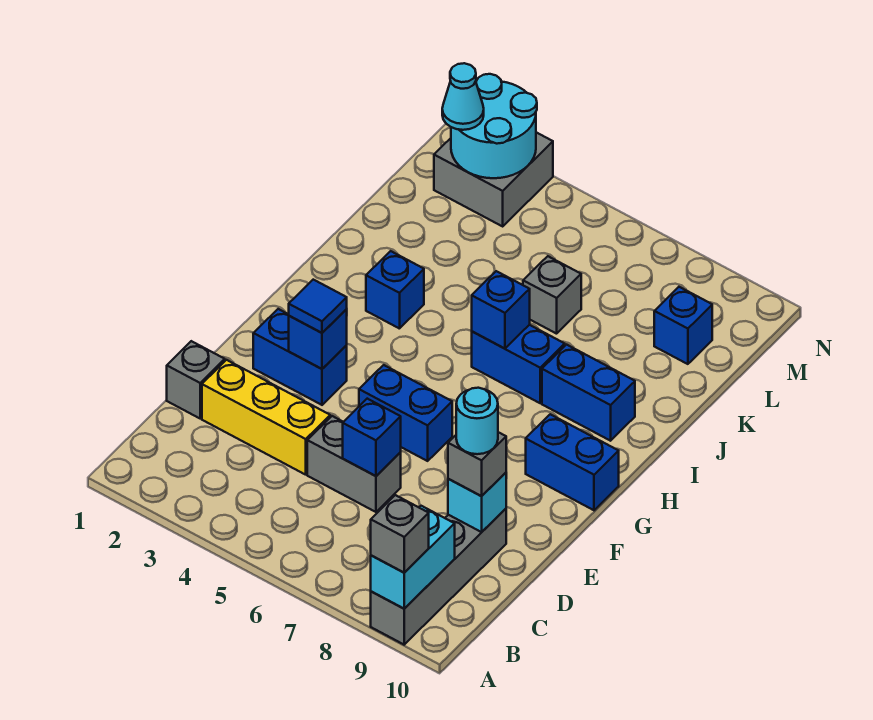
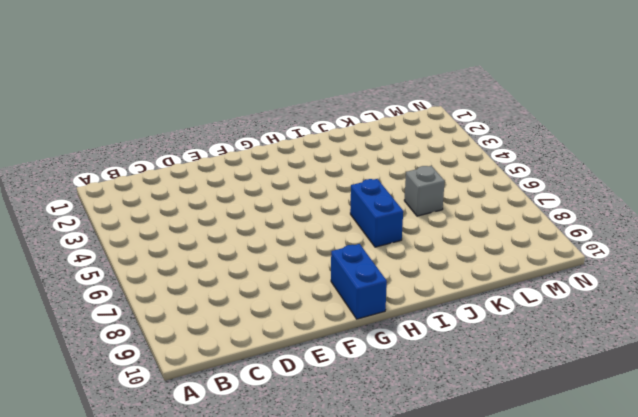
none -> grey 1x4 brick [371,509,506,645]
none -> grey 1x1 brick [167,341,225,418]
none -> yellow 1x3 brick [202,360,330,475]

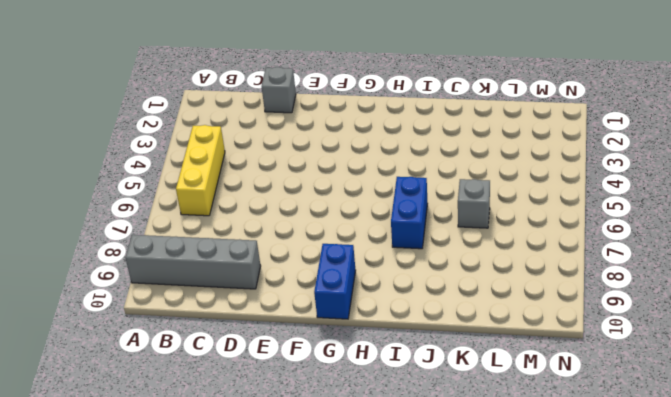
yellow 1x3 brick [176,125,225,216] -> yellow 1x3 brick moved to [202,360,330,475]
none -> grey 1x2 brick [307,416,401,512]
none -> blue 1x2 brick [253,309,347,405]
none -> blue 1x2 brick [359,365,452,461]

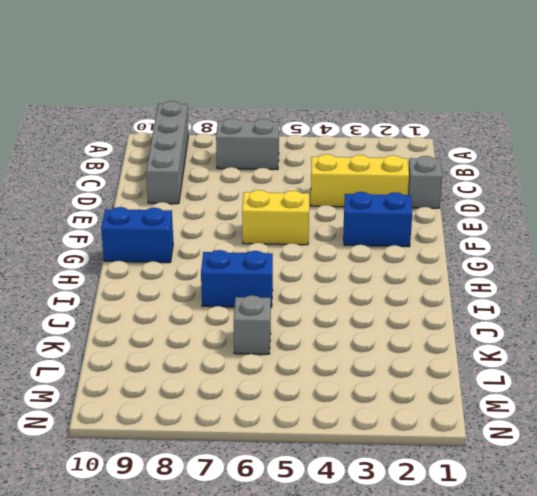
grey 1x2 brick [216,118,279,170] -> grey 1x2 brick moved to [307,416,401,512]
yellow 1x2 brick [242,190,309,245] -> blue 1x2 brick [359,365,452,461]
none -> blue 1x1 brick [366,251,424,329]
none -> blue 1x2 brick [542,345,635,441]
none -> blue 1x1 brick [654,287,712,364]

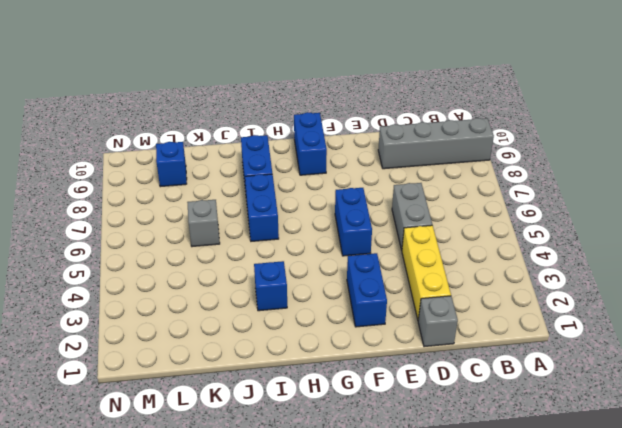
none -> grey 2x2 brick [434,132,553,226]
none -> cyan 1x2 brick [371,506,455,609]
none -> blue 1x1 brick [343,399,401,476]

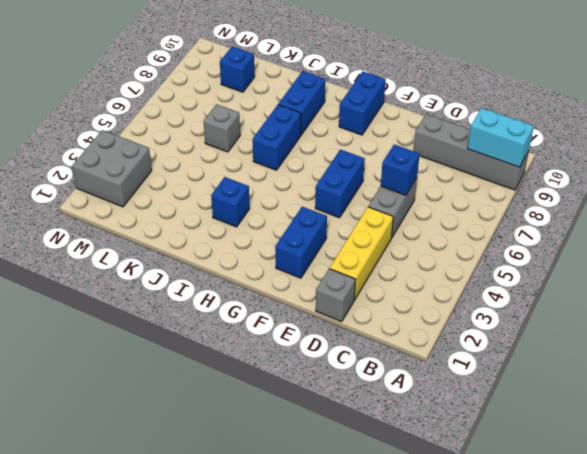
none -> cyan 1x1 brick [448,473,506,532]
none -> blue 1x1 brick [289,309,347,369]
none -> blue 1x1 brick [472,271,530,349]

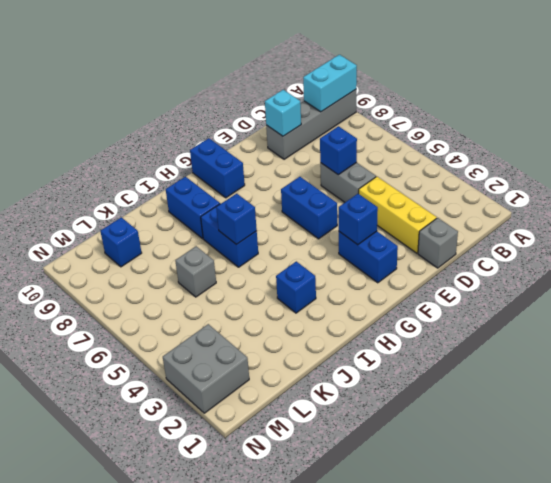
none -> cyan 2x2 round brick [451,74,537,178]
none -> grey 1x1 brick [371,495,429,573]
none -> grey 1x1 brick [448,432,506,496]

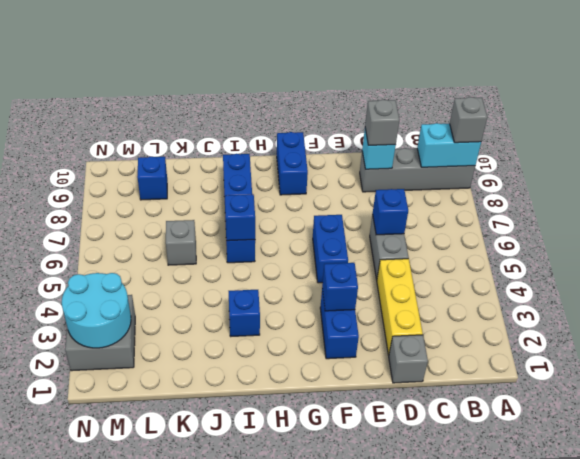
none -> blue 1x1 tile [289,280,347,333]
none -> cyan 1x1 cone [442,63,484,130]
none -> cyan 1x1 round brick [456,388,498,454]

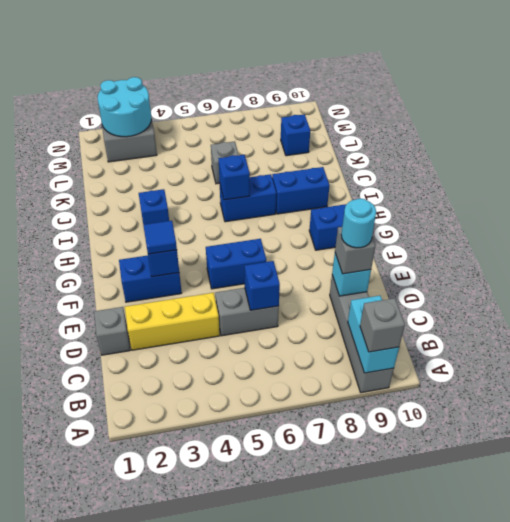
none -> cyan 1x1 cone [442,63,484,130]

